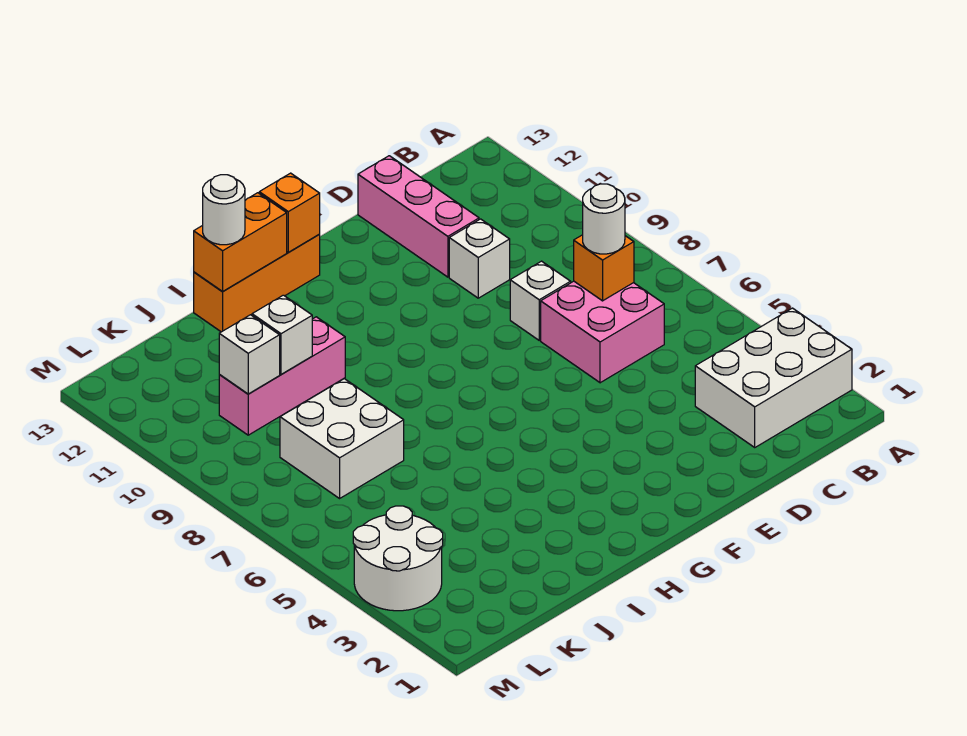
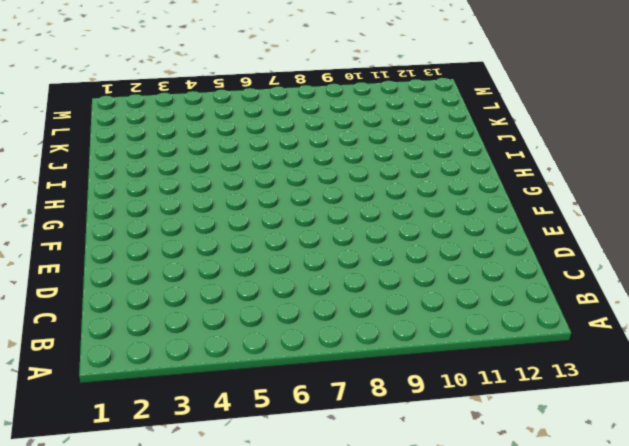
none -> white 2x3 brick [695,308,852,447]
none -> pink 2x2 brick [541,281,664,383]
none -> white 1x1 brick [510,261,571,340]

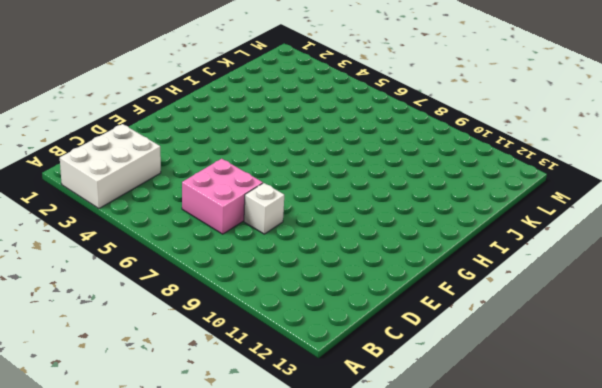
none -> white 1x1 brick [449,219,510,298]
none -> pink 1x3 brick [358,156,479,277]
none -> orange 1x3 brick [194,235,320,332]

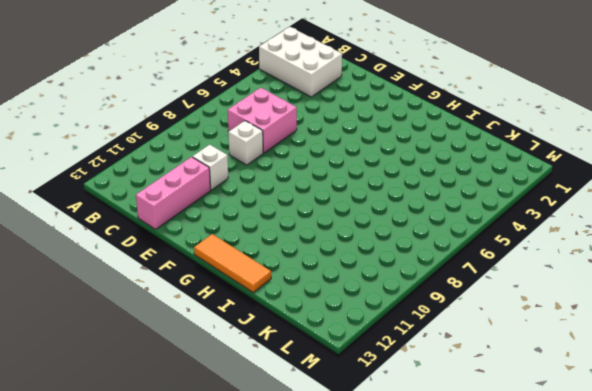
orange 1x3 tile [194,234,271,292] -> orange 1x3 brick [194,235,320,332]
none -> pink 1x3 brick [219,317,345,435]
none -> white 2x2 brick [280,379,404,498]
none -> white 2x2 round brick [353,506,443,611]

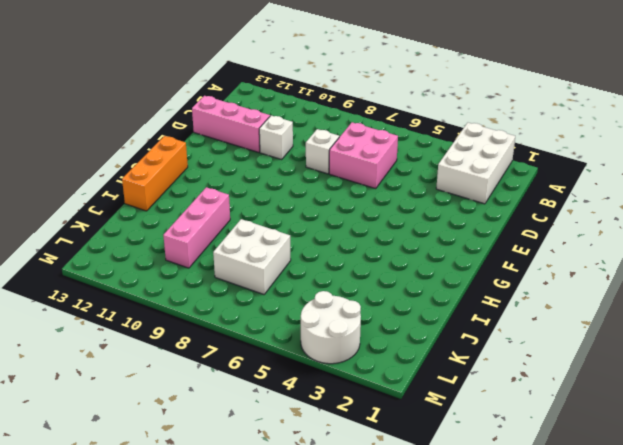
none -> orange 1x1 brick [574,235,634,301]
none -> orange 1x1 brick [259,173,320,252]
none -> orange 1x2 brick [194,193,287,292]

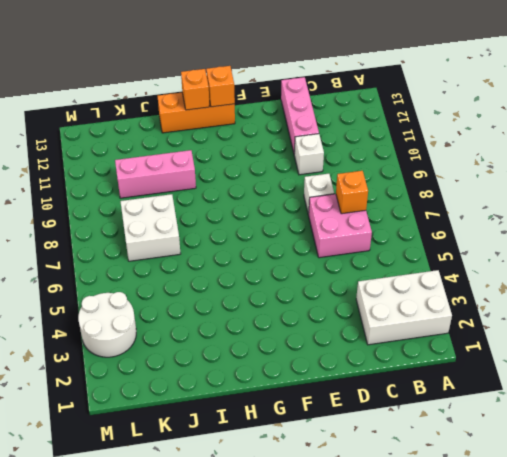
orange 1x1 brick [181,69,210,110] -> orange 1x2 brick [194,193,287,292]
none -> white 1x1 brick [252,295,312,375]
none -> white 1x1 brick [219,315,280,394]
none -> white 1x1 round brick [583,184,625,254]

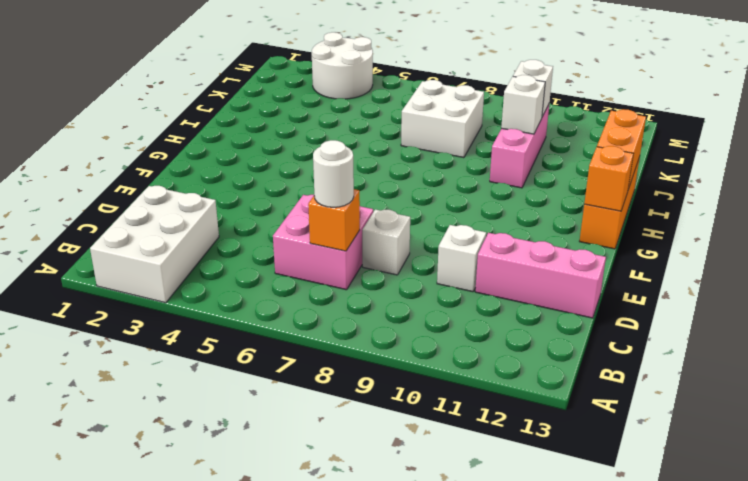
none -> white 1x1 round brick [203,175,245,245]

